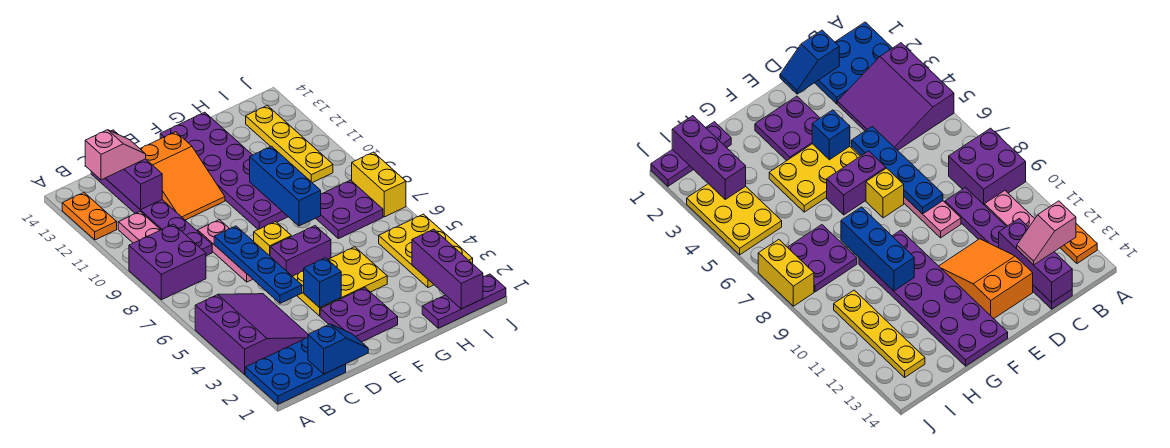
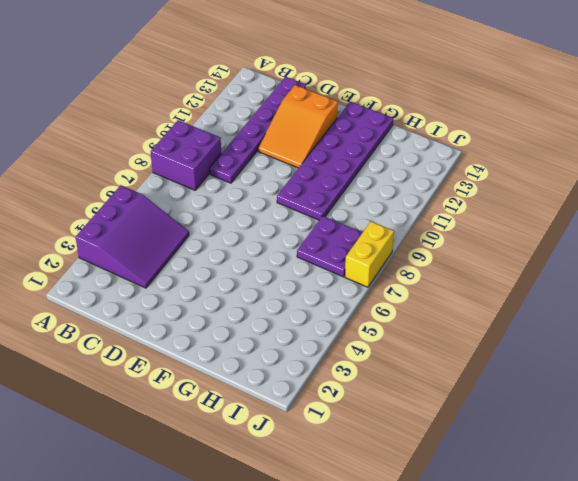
none -> blue 2x3 plate [245,338,346,404]
none -> orange 1x2 plate [62,193,117,240]
none -> pink 1x2 plate [118,212,161,243]

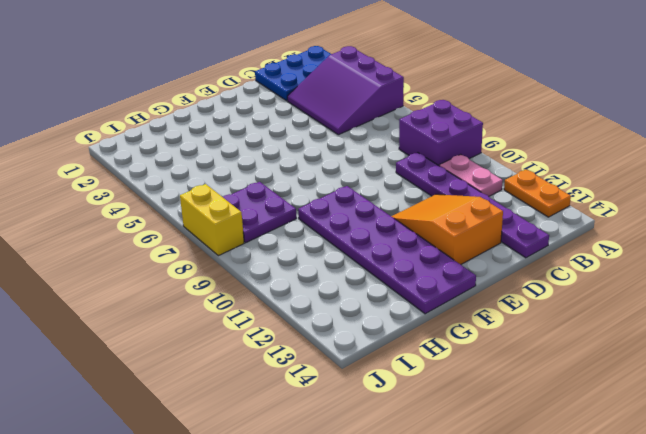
none -> pink 1x3 plate [198,220,253,282]
none -> purple 2x2 plate [320,288,398,342]
none -> yellow 2x3 plate [293,247,387,316]

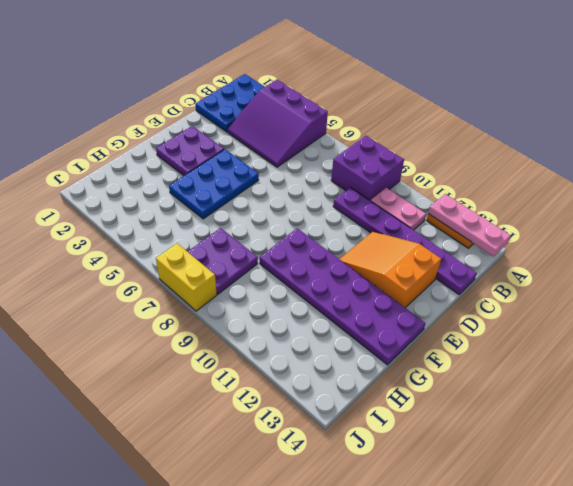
pink 1x3 plate [428,194,511,256] -> pink 1x3 plate moved to [198,220,253,282]
blue 2x3 plate [169,149,259,219] -> yellow 2x3 plate [293,247,387,316]
none -> purple 1x2 brick [270,226,331,276]
none -> yellow 1x1 brick [254,222,291,256]
none -> purple 1x3 plate [422,274,506,328]

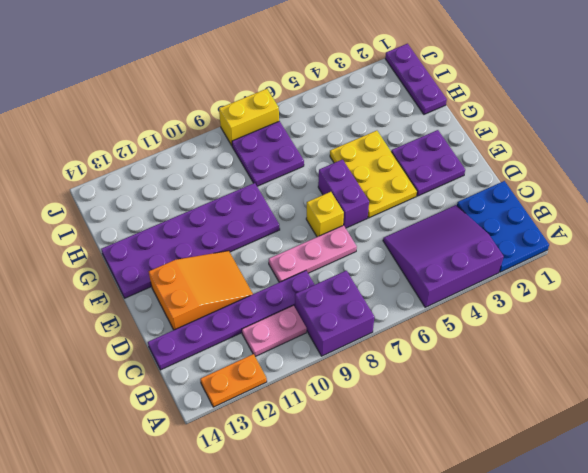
none -> yellow 2x3 plate [379,214,473,287]
none -> yellow 1x4 plate [246,105,333,183]
none -> blue 1x2 slope [308,324,368,374]

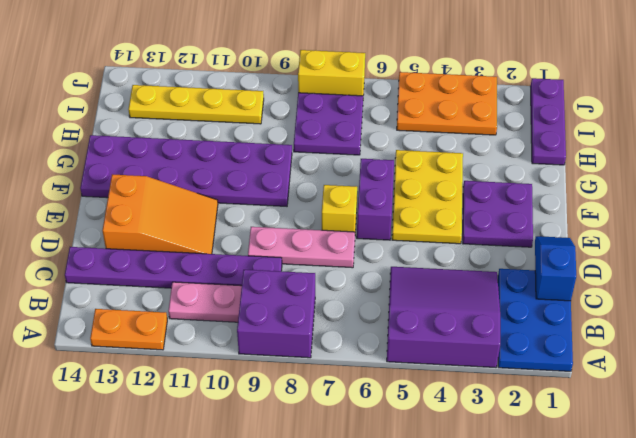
orange 2x3 plate [397,72,497,135] -> yellow 2x3 plate [379,214,473,287]
none -> purple 1x3 brick [106,130,162,210]
none -> blue 1x4 plate [214,226,302,303]
none -> blue 1x1 brick [304,258,341,308]

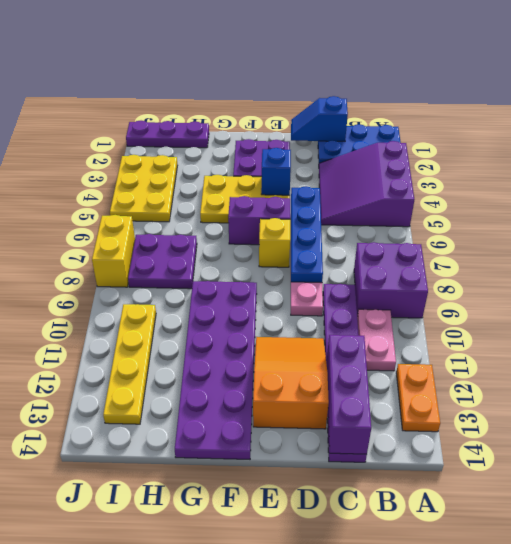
none -> blue 1x3 brick [250,146,321,226]
none -> purple 1x3 brick [412,229,483,309]
none -> pink 1x2 slope [85,130,146,180]

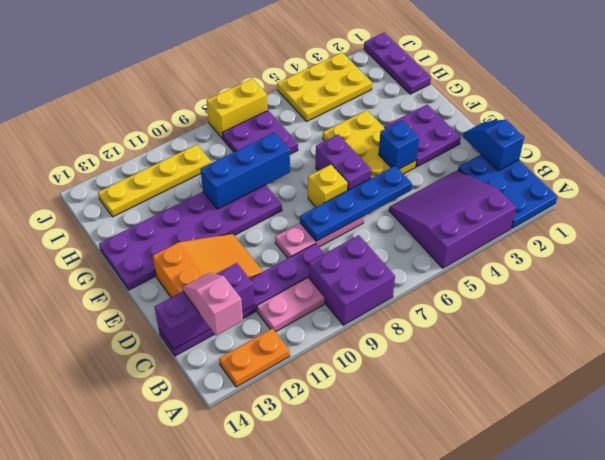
none -> purple 1x3 brick [412,229,483,309]

